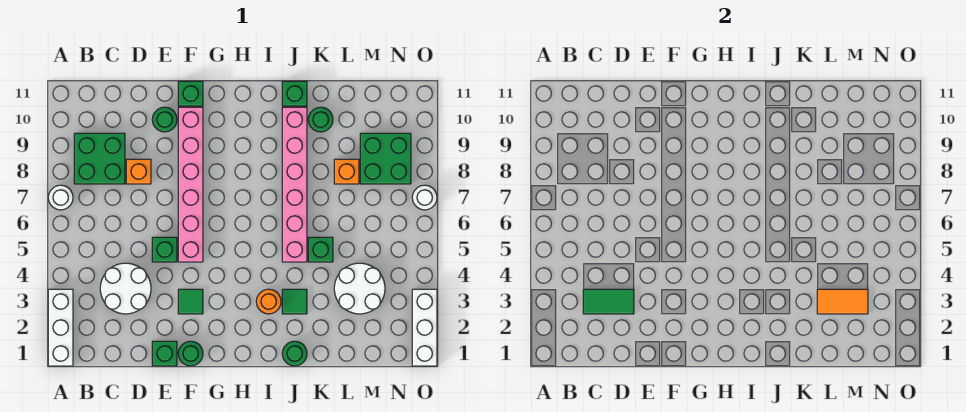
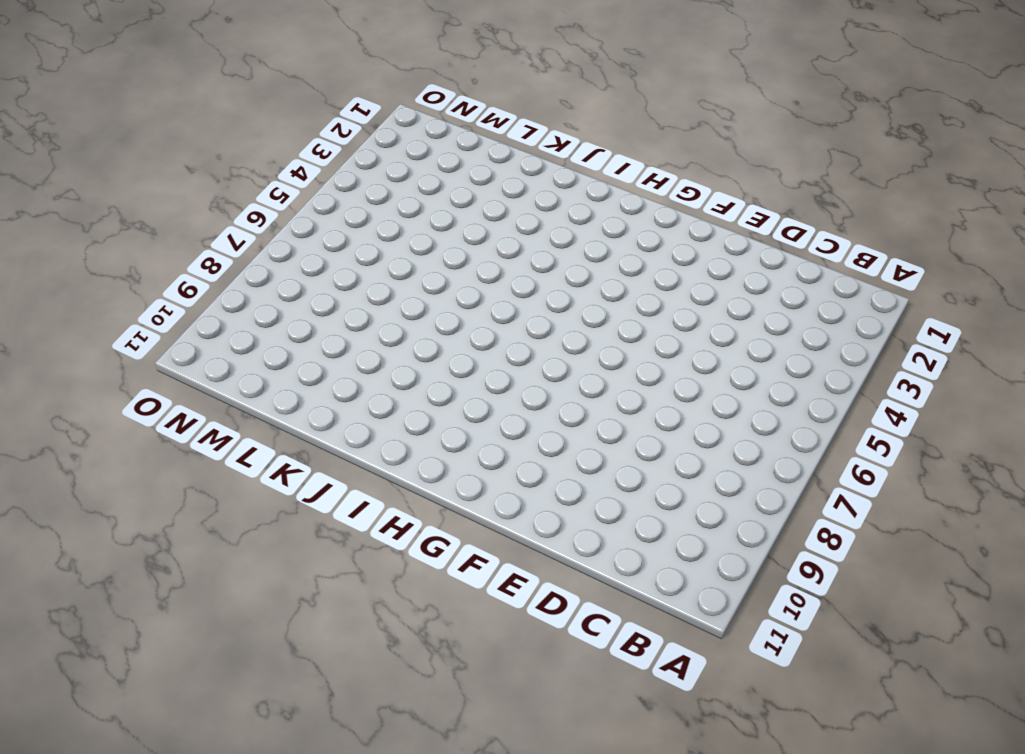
none -> white 1x3 brick [48,289,73,366]
none -> white 1x1 round brick [48,185,73,210]
none -> green 2x2 brick [74,133,125,184]

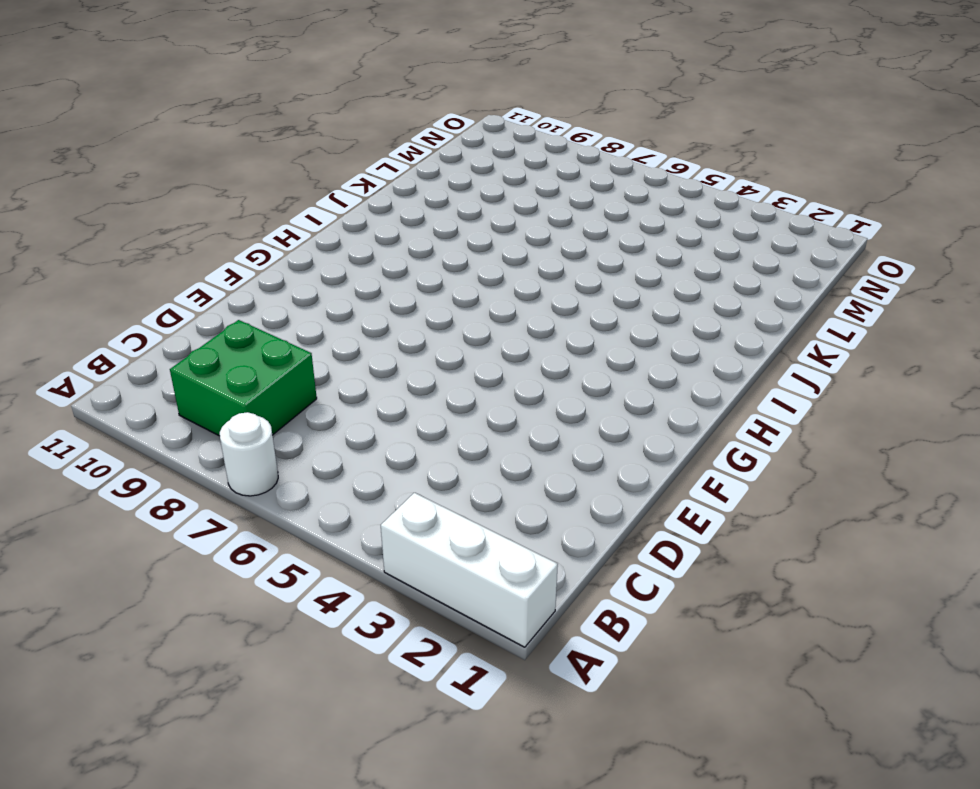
none -> white 2x2 round brick [100,263,151,314]
none -> orange 1x1 brick [126,159,151,184]
none -> green 1x1 brick [152,341,177,366]

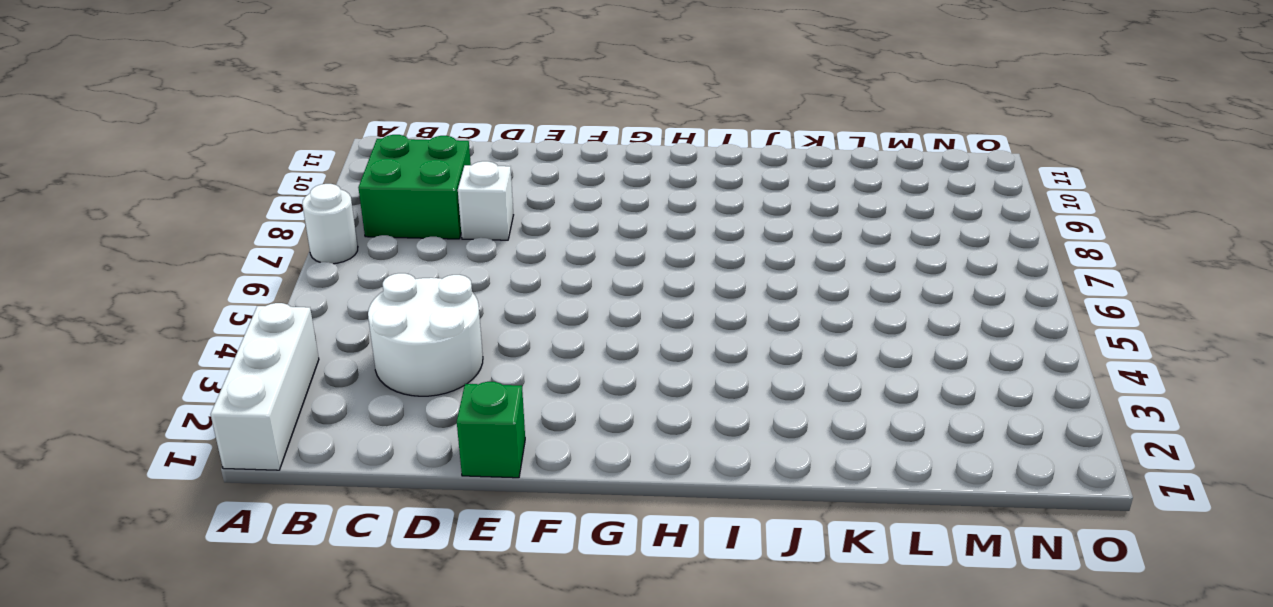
white 1x1 brick [458,161,513,240] -> orange 1x1 brick [126,159,151,184]
none -> green 1x1 brick [152,237,177,262]
none -> green 1x1 round brick [152,107,177,132]
none -> green 1x1 round brick [178,341,203,366]

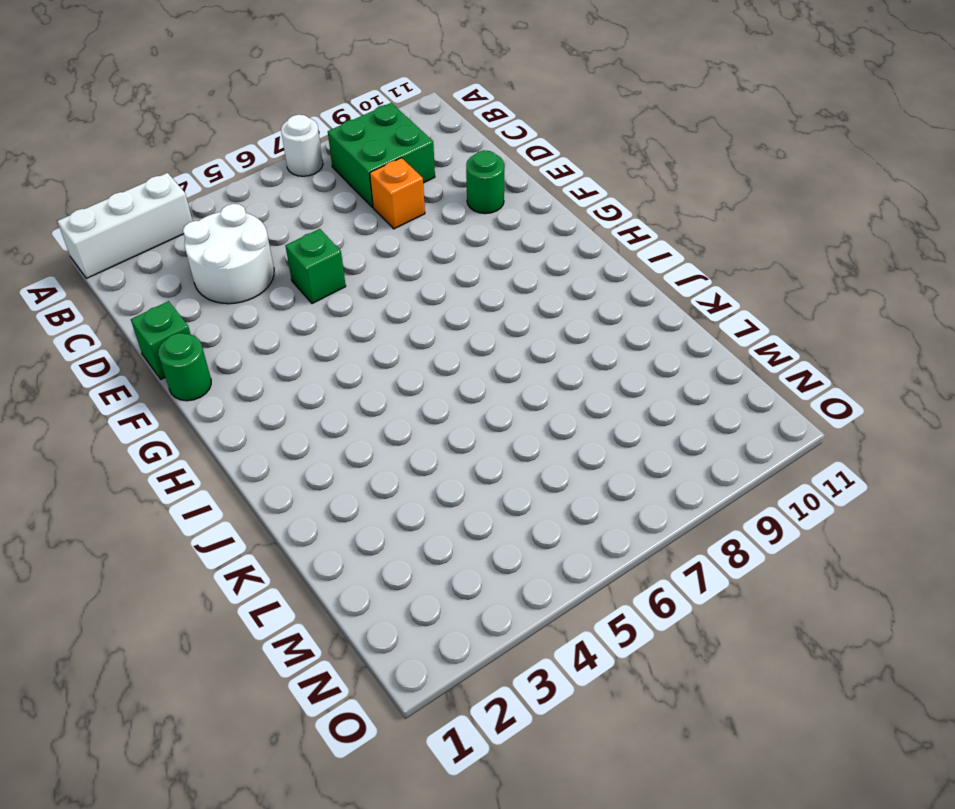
none -> green 1x1 tile [178,289,203,314]
none -> pink 1x6 brick [178,107,203,262]
none -> green 1x1 brick [178,81,203,106]

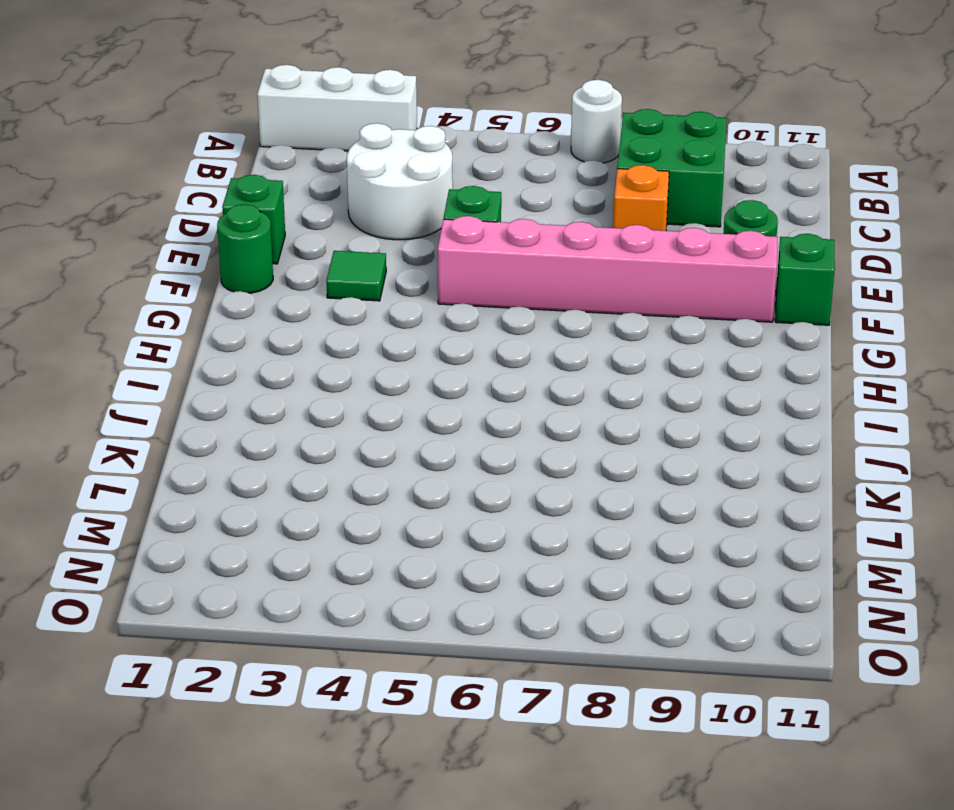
none -> orange 1x1 round brick [256,289,281,314]
none -> green 1x1 round brick [282,341,307,366]
none -> green 1x1 tile [282,289,307,314]

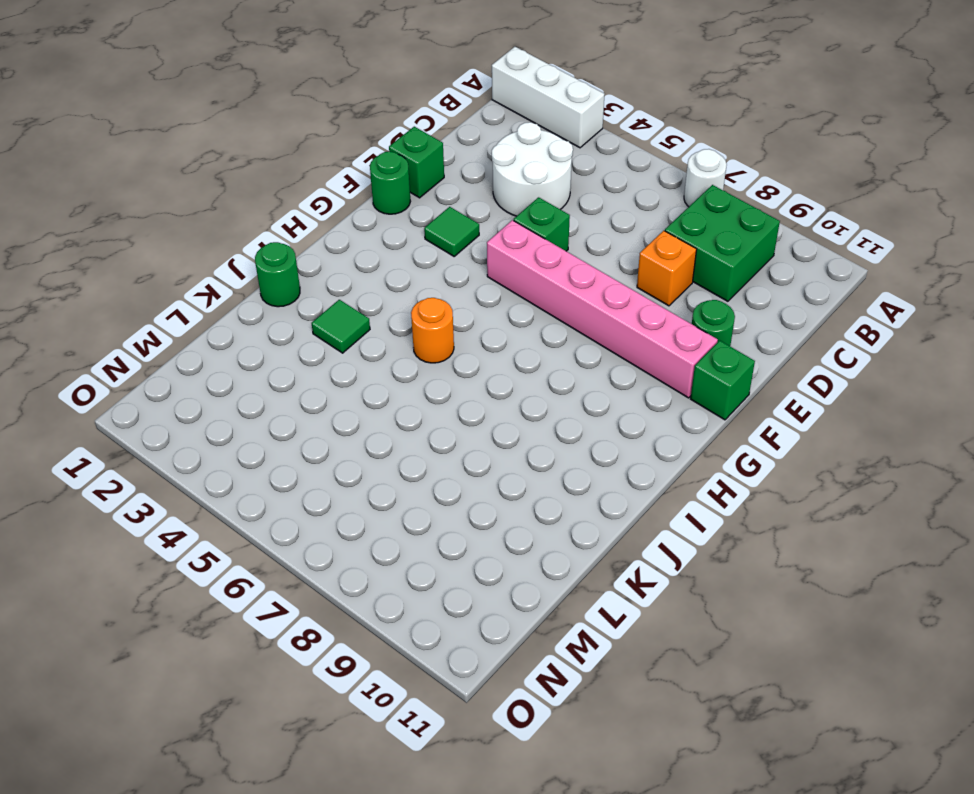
orange 1x1 round brick [411,298,454,363] -> orange 1x1 round brick moved to [256,289,281,314]
none -> pink 1x6 brick [282,107,307,262]
none -> green 1x1 brick [282,81,307,106]
none -> green 1x1 brick [308,237,333,262]

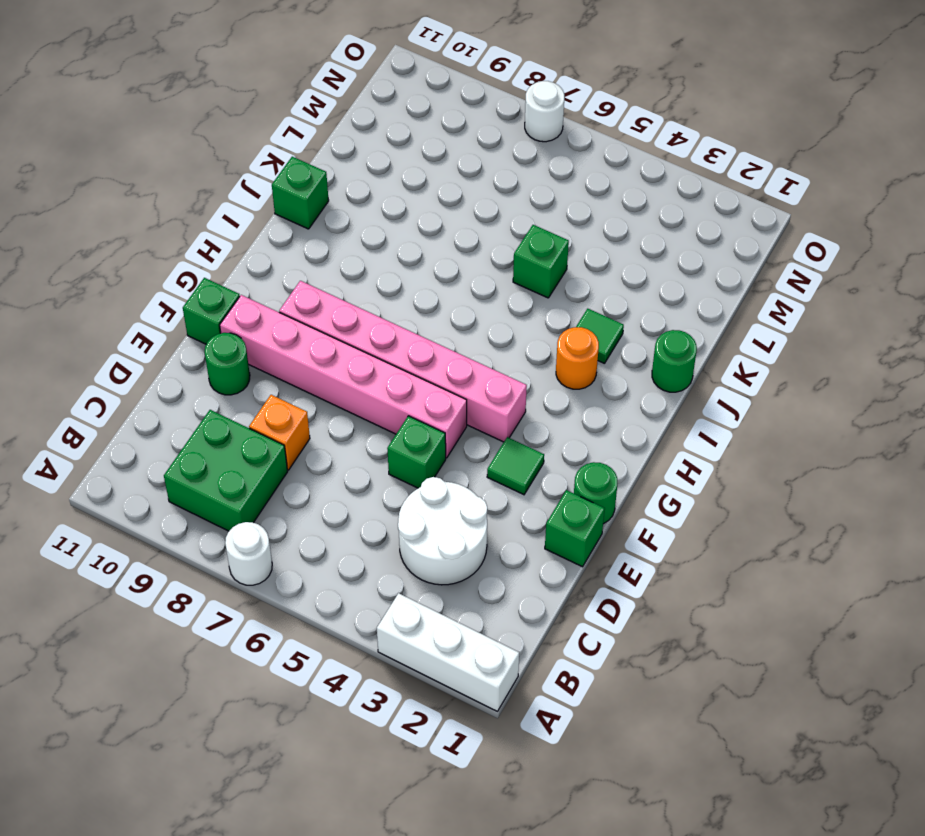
pink 1x6 brick [279,281,527,442] -> pink 1x6 brick moved to [282,107,307,262]
none -> green 1x1 round brick [308,107,333,132]
none -> white 2x2 round brick [334,263,385,314]
none -> orange 1x1 brick [334,159,359,184]

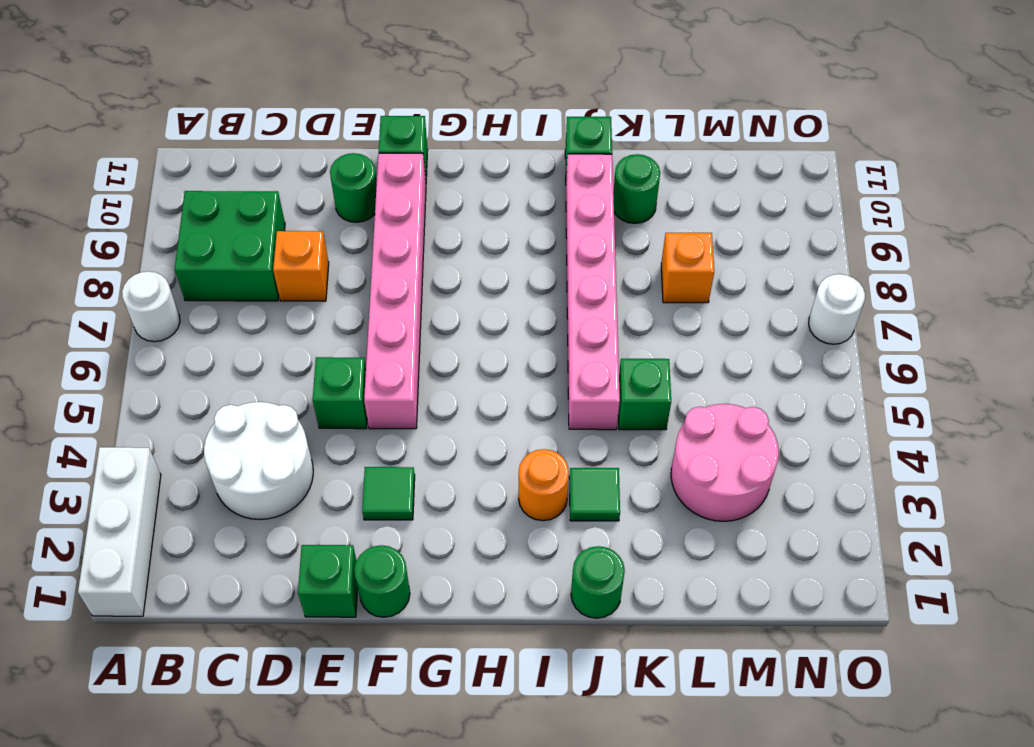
pink 2x2 round brick [671,404,779,521] -> white 2x2 round brick [334,263,385,314]
none -> green 2x2 brick [360,133,411,184]
none -> white 1x3 brick [412,289,437,366]
none -> green 1x2 tile [583,289,634,314]

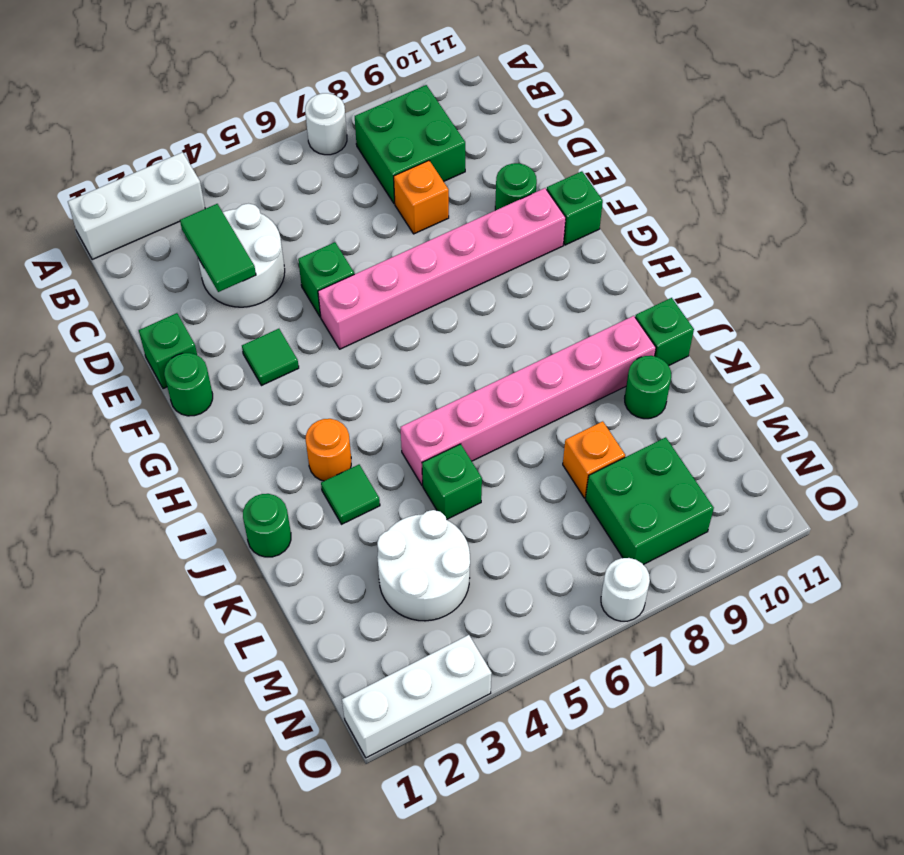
none -> orange 1x2 tile [817,289,868,314]

